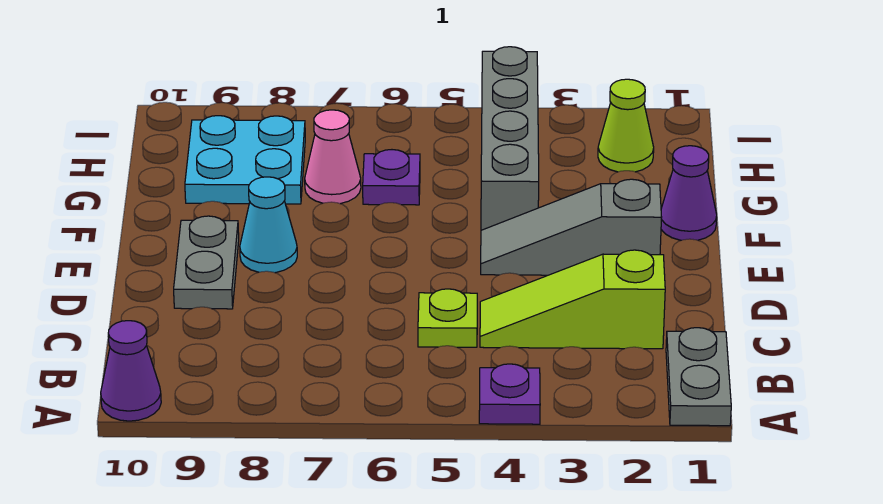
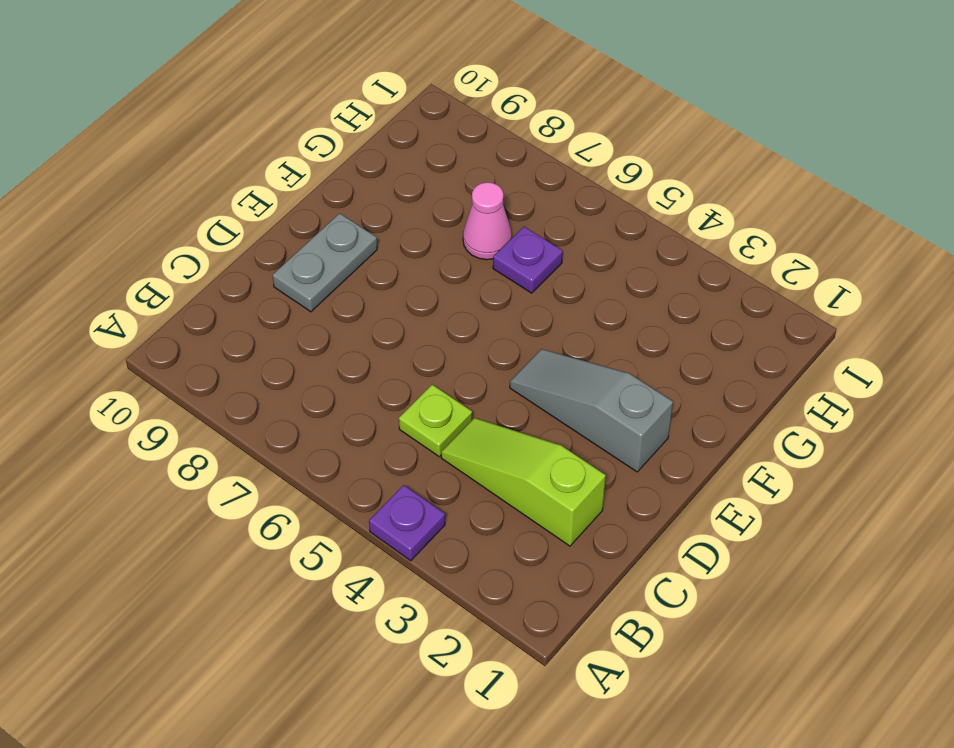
none -> grey 1x2 plate [666,328,731,426]
none -> purple 1x1 cone [101,321,161,421]
none -> cyan 1x1 cone [240,177,297,273]

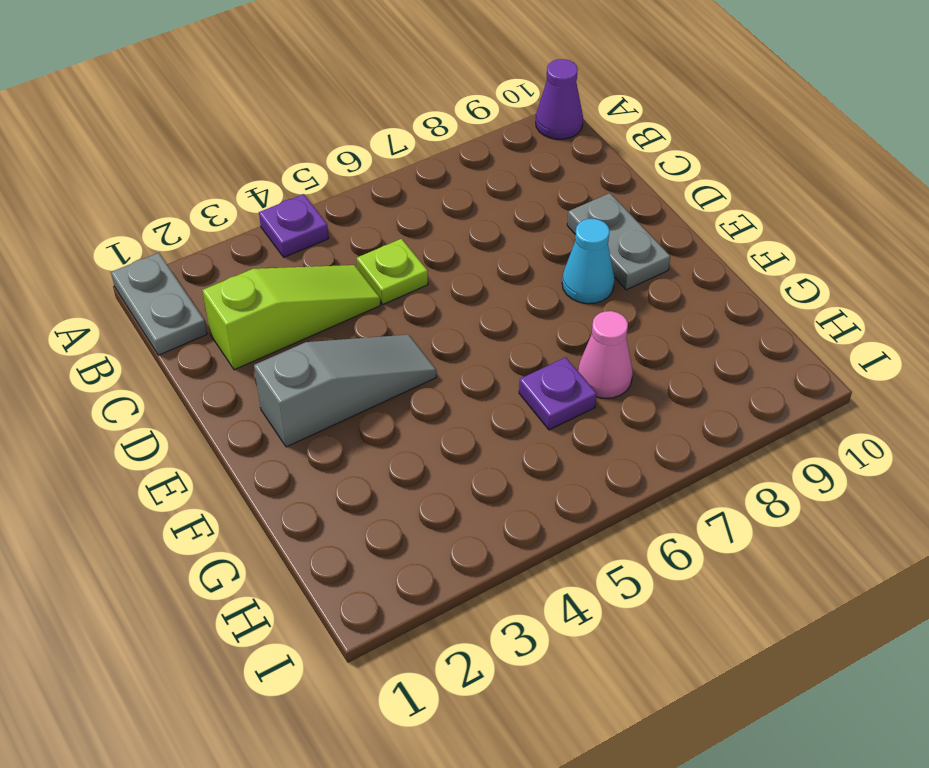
none -> purple 1x1 cone [661,146,717,240]
none -> grey 1x4 brick [481,47,539,230]
none -> cyan 2x2 plate [185,116,305,204]

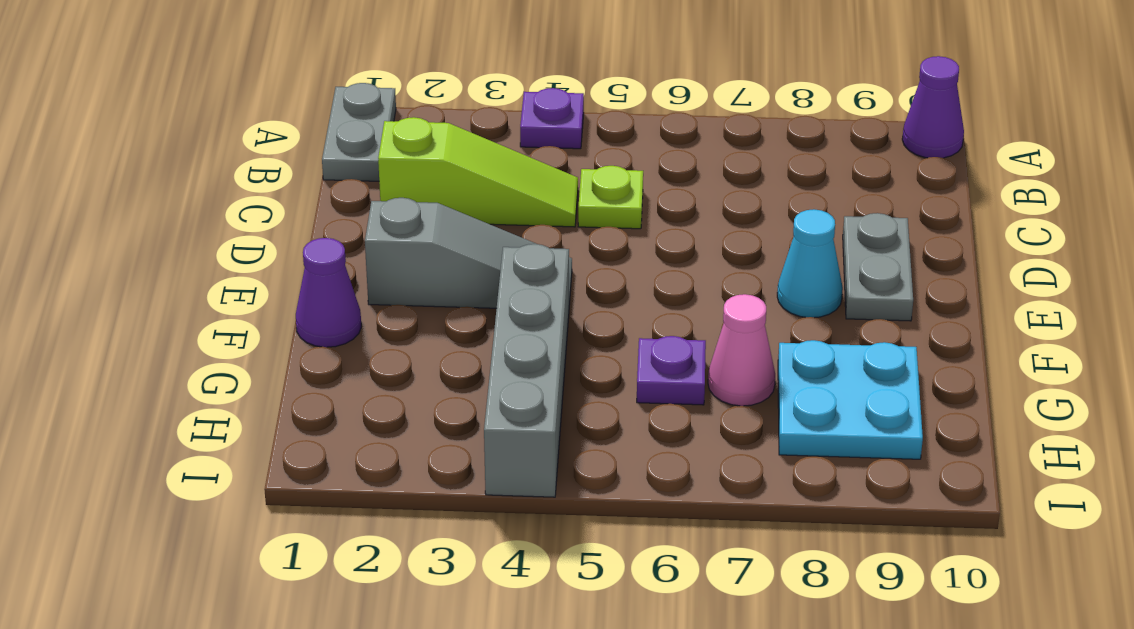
none -> lime 1x1 cone [598,79,654,172]

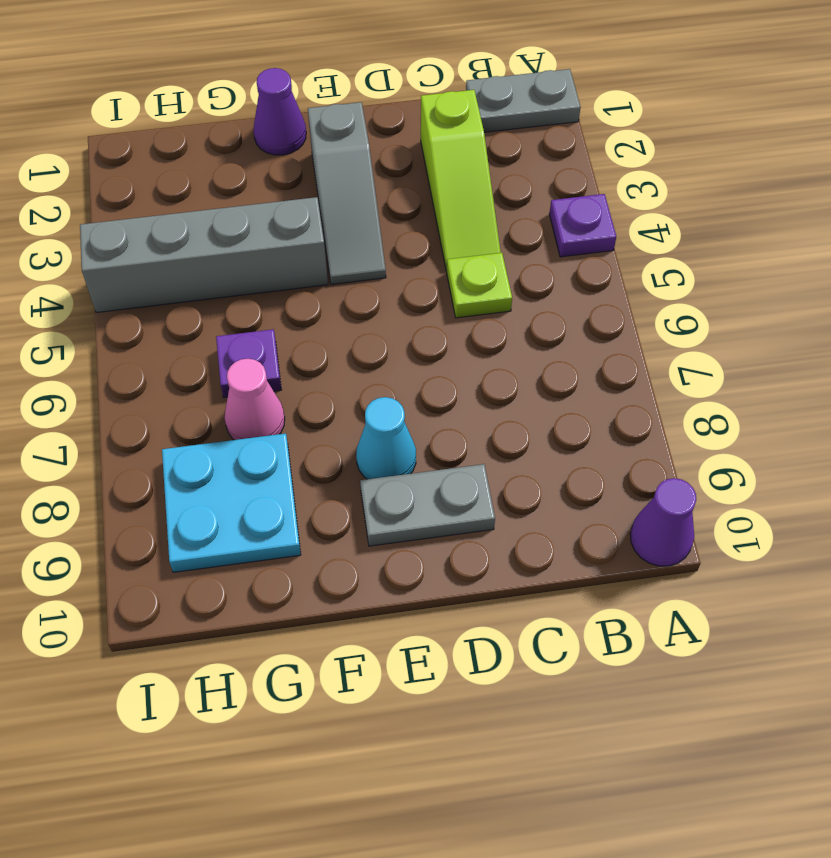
none -> lime 1x1 cone [598,79,654,172]

